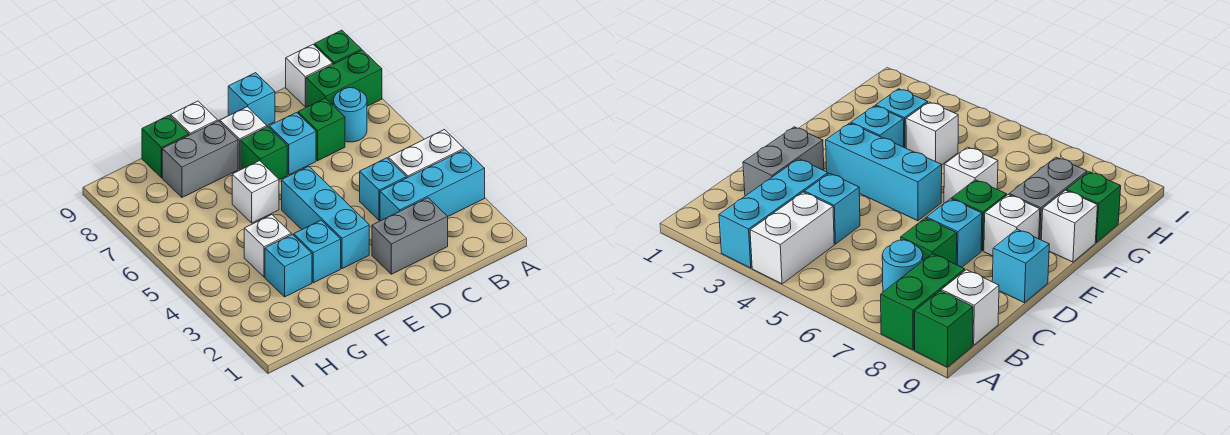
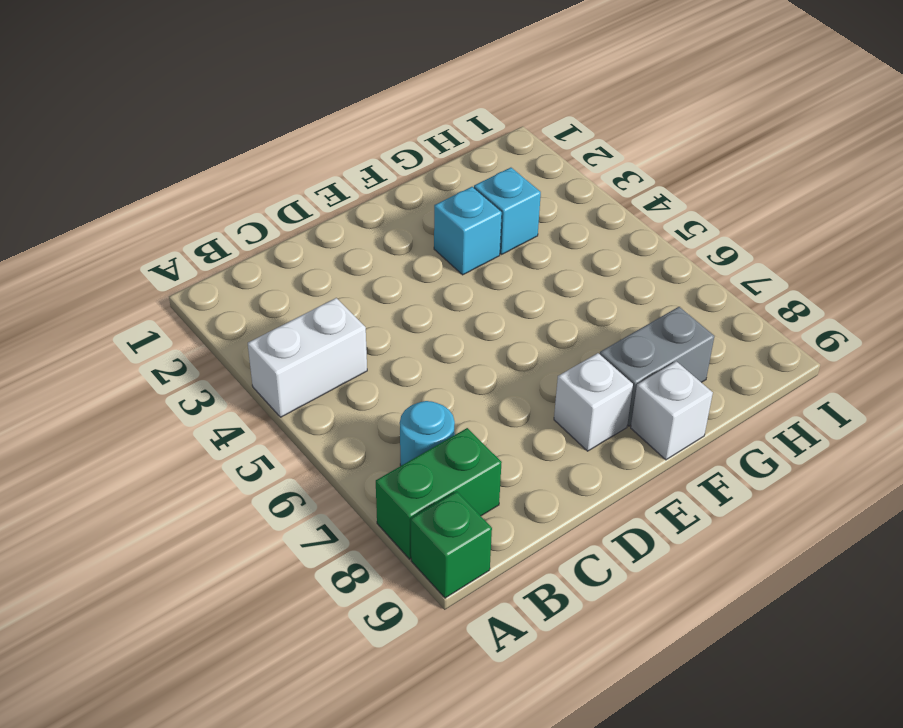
none -> cyan 1x3 brick [380,150,485,221]
none -> white 1x1 brick [286,45,333,107]
none -> grey 1x2 brick [372,198,448,274]

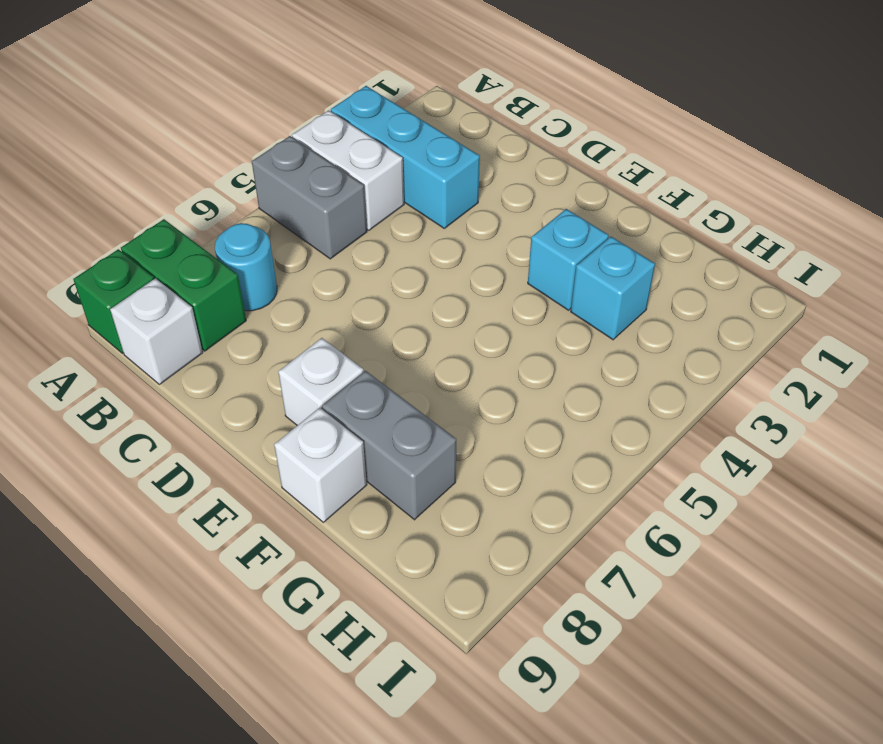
grey 1x2 brick [252,136,367,259] -> grey 1x2 brick moved to [372,198,448,274]
none -> cyan 1x1 brick [360,158,406,220]
none -> green 1x1 brick [298,98,345,161]
none -> cyan 1x1 brick [269,113,316,175]

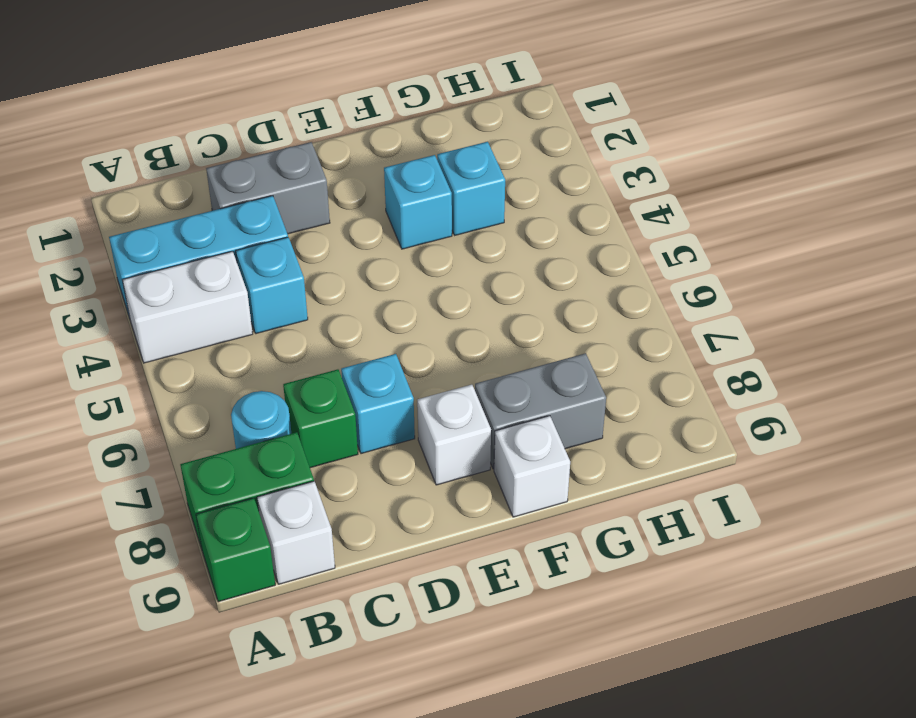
none -> cyan 1x1 brick [228,73,275,126]
none -> cyan 1x3 brick [282,166,369,269]
none -> green 1x1 brick [240,127,287,180]

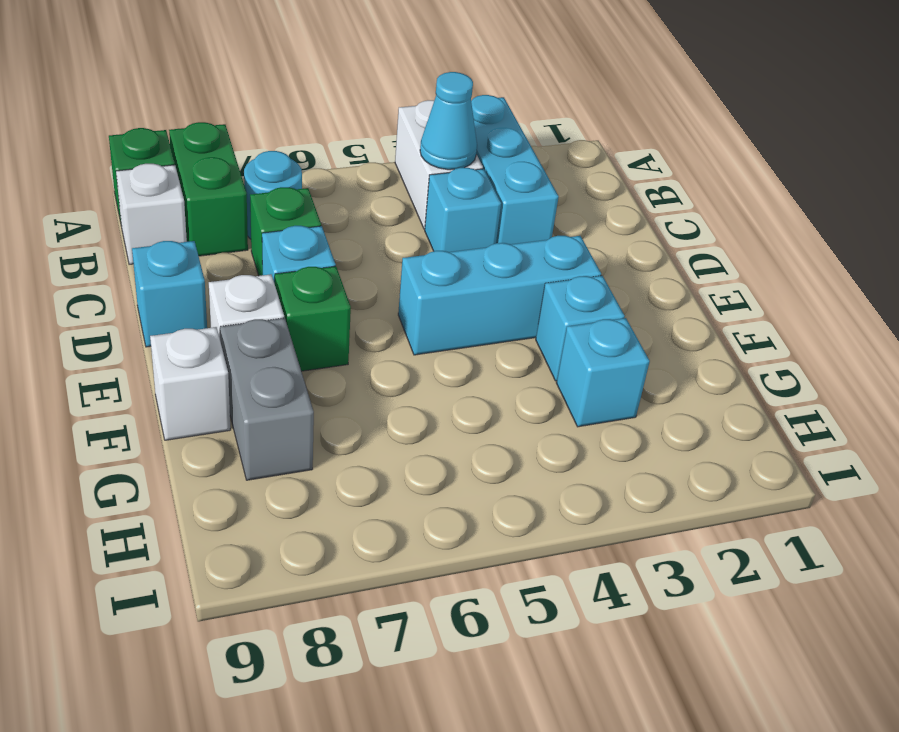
cyan 1x1 cone [420,72,477,170] -> none
none -> grey 1x2 brick [372,198,448,274]
none -> white 1x1 brick [232,161,279,223]
none -> white 1x1 brick [244,215,291,277]

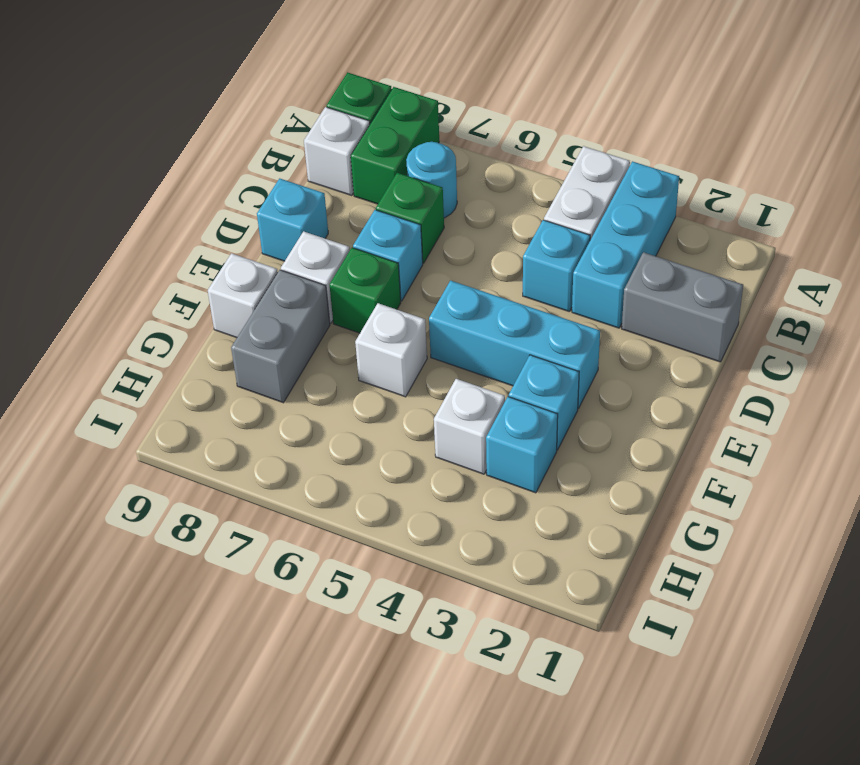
grey 1x2 brick [622,252,743,362] -> grey 1x2 brick turned to [372,198,448,274]
none -> green 1x1 brick [142,115,189,178]

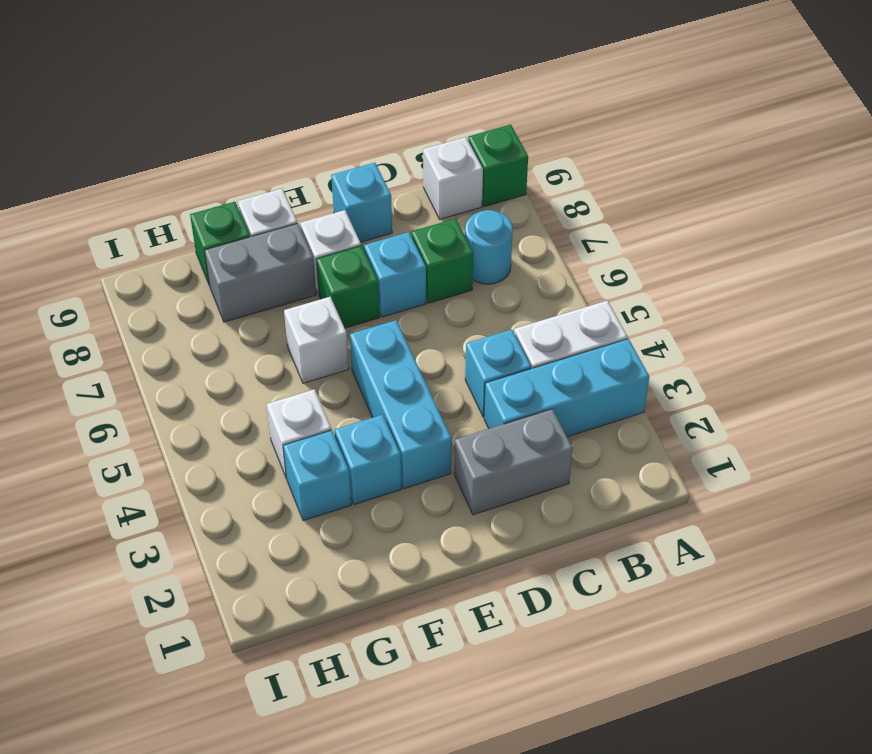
none -> green 1x2 brick [306,50,382,107]

